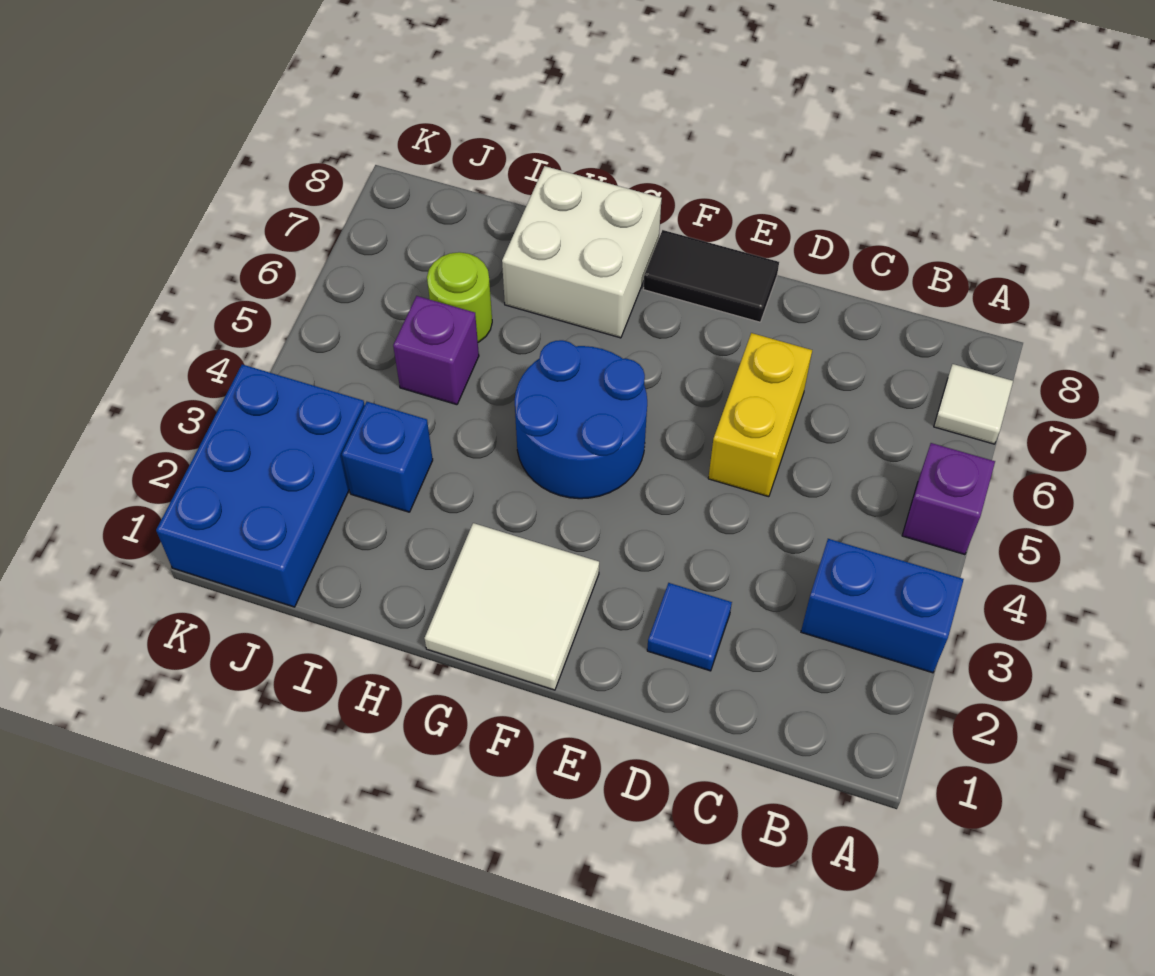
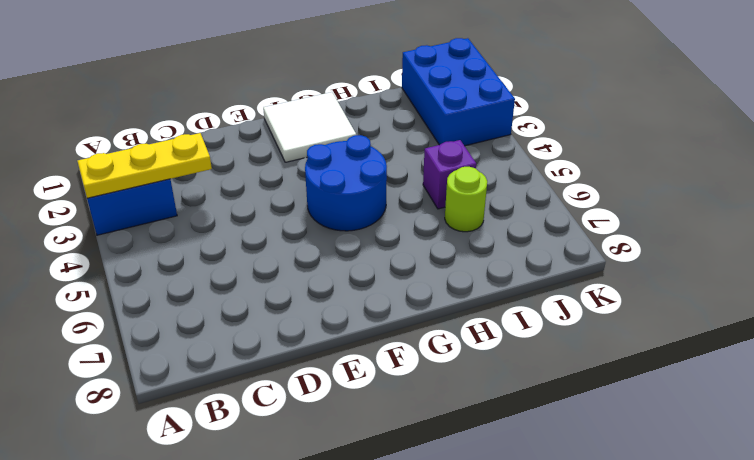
yellow 1x3 plate [78,133,212,198] -> none
none -> purple 1x1 brick [902,443,995,555]
none -> white 1x1 tile [934,364,1013,444]
none -> blue 1x1 tile [647,583,732,671]

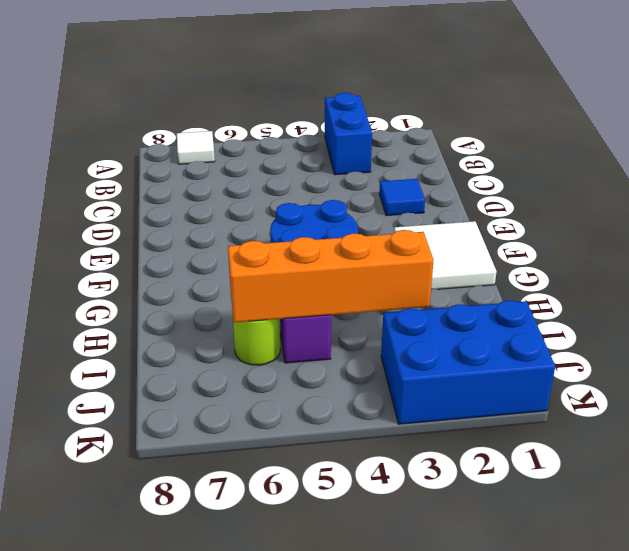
orange 1x4 brick [228,230,434,322] -> none
none -> purple 1x1 brick [902,443,995,555]
none -> yellow 1x2 brick [708,333,812,497]
none -> black 1x2 tile [643,230,779,322]

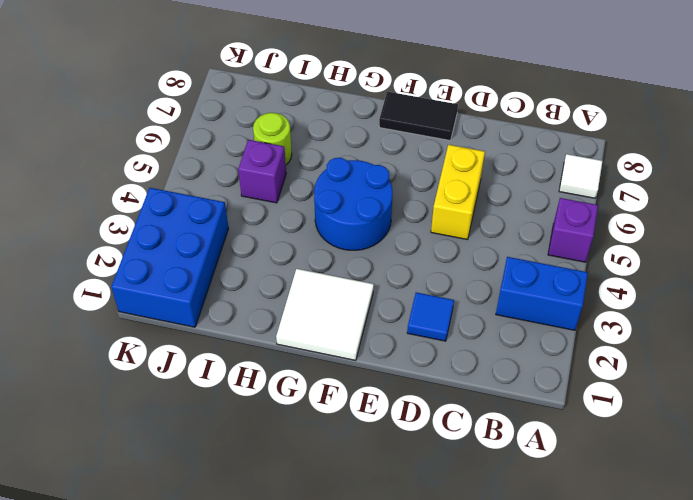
none -> white 2x2 brick [502,166,662,338]
none -> blue 1x1 brick [342,402,433,512]

